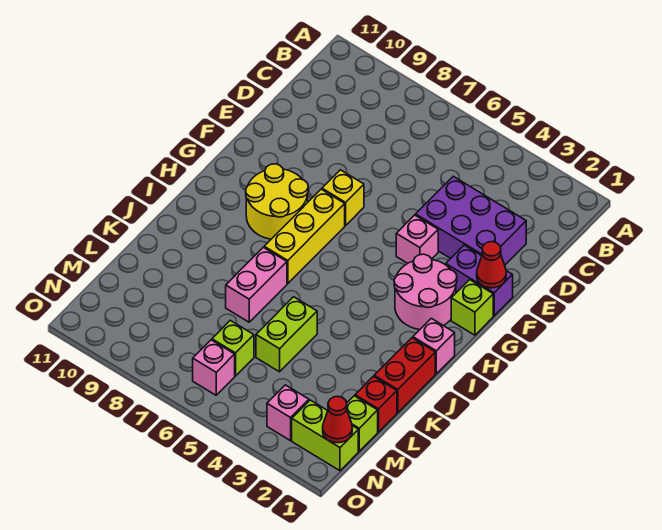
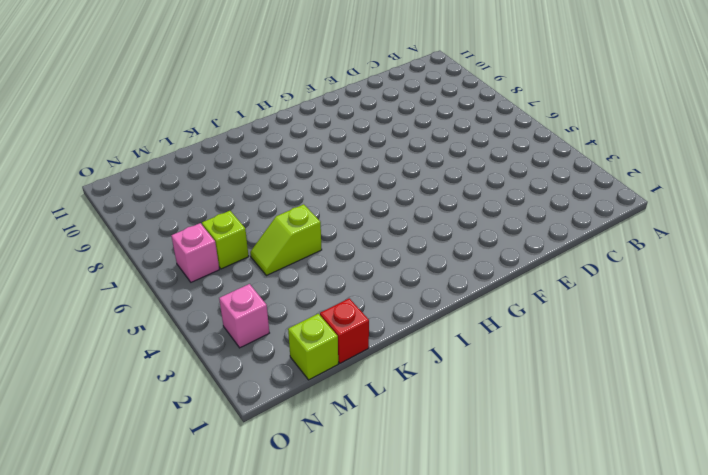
lime 1x2 slope [250,204,322,276] -> lime 1x2 brick [256,297,317,372]
none -> purple 2x3 brick [416,176,526,265]
none -> purple 1x2 brick [446,245,513,316]
none -> pink 1x1 brick [396,215,438,263]

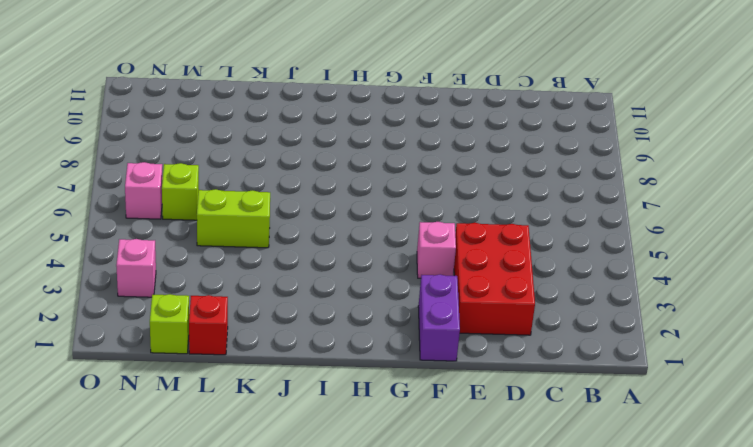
red 2x3 brick [454,223,535,335] -> purple 2x3 brick [416,176,526,265]
none -> yellow 1x1 brick [322,170,364,225]
none -> lime 1x1 brick [451,280,493,335]
none -> pink 2x2 round brick [394,254,457,330]

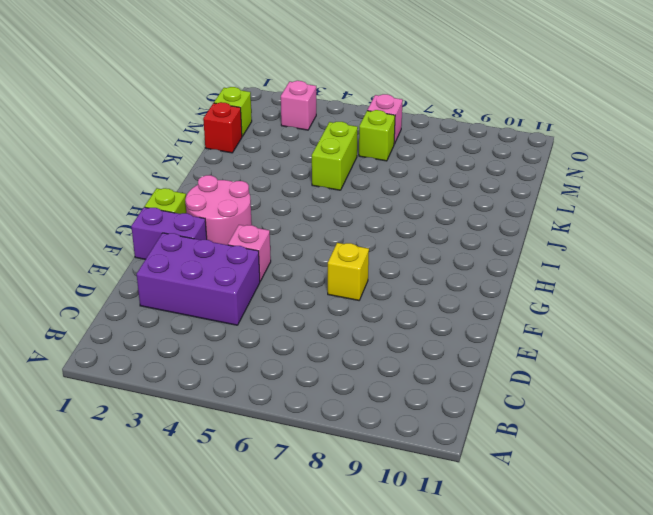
none -> yellow 1x3 brick [264,189,345,284]
none -> yellow 2x2 round brick [246,164,308,239]
none -> pink 1x1 brick [413,318,455,374]

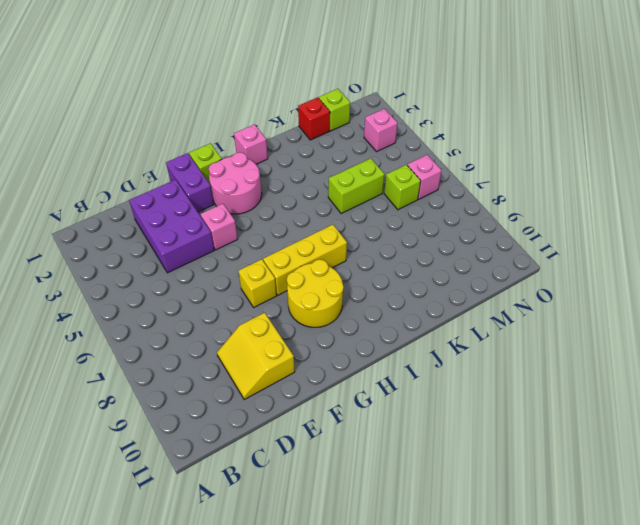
yellow 2x2 slope [217,313,295,400] -> none
none -> red 1x2 brick [374,338,435,413]
none -> pink 1x2 brick [226,247,287,322]
none -> lime 1x2 brick [292,400,358,471]

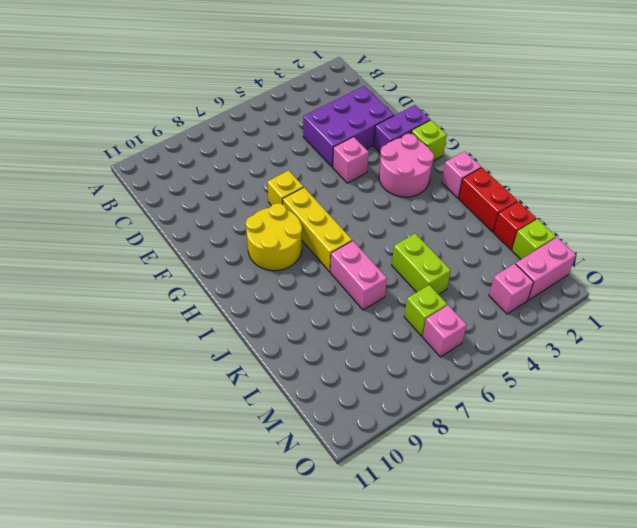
pink 1x2 brick [516,237,576,300] -> lime 1x2 brick [292,400,358,471]
none -> red 1x1 cone [477,242,506,288]
none -> red 1x1 cone [323,396,352,443]

